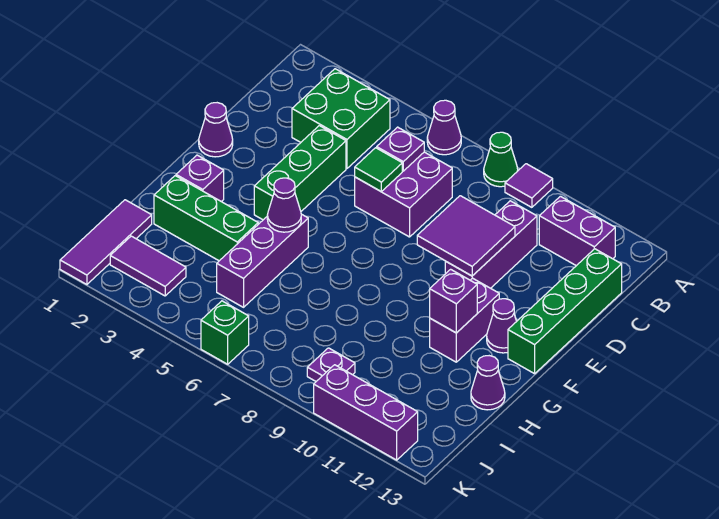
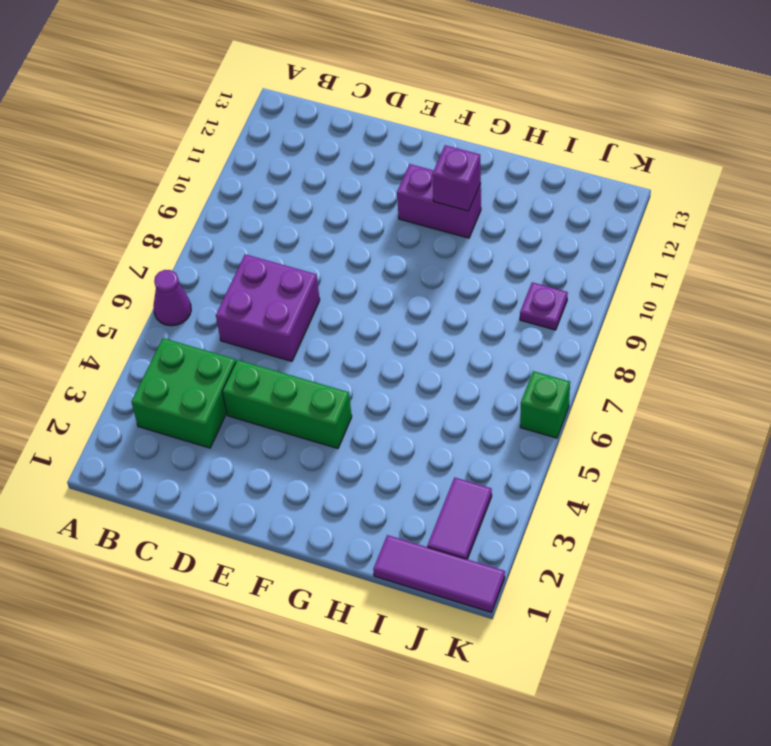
none -> green 1x1 cone [484,132,518,187]
none -> purple 1x1 tile [505,164,553,207]
none -> purple 1x2 brick [539,196,615,266]

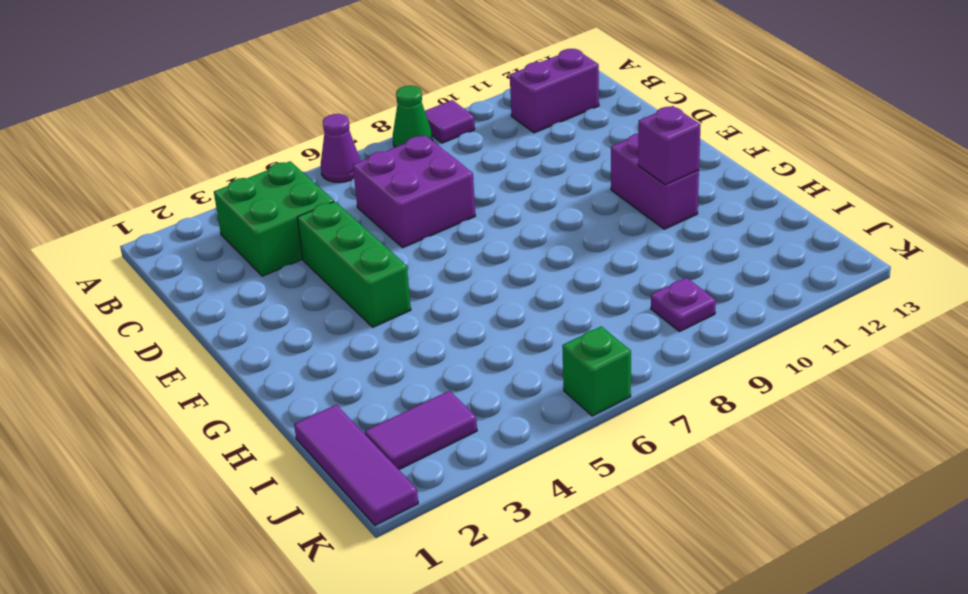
none -> purple 1x3 brick [445,201,537,288]
none -> green 1x4 brick [508,249,622,374]
none -> purple 1x1 cone [199,103,233,157]

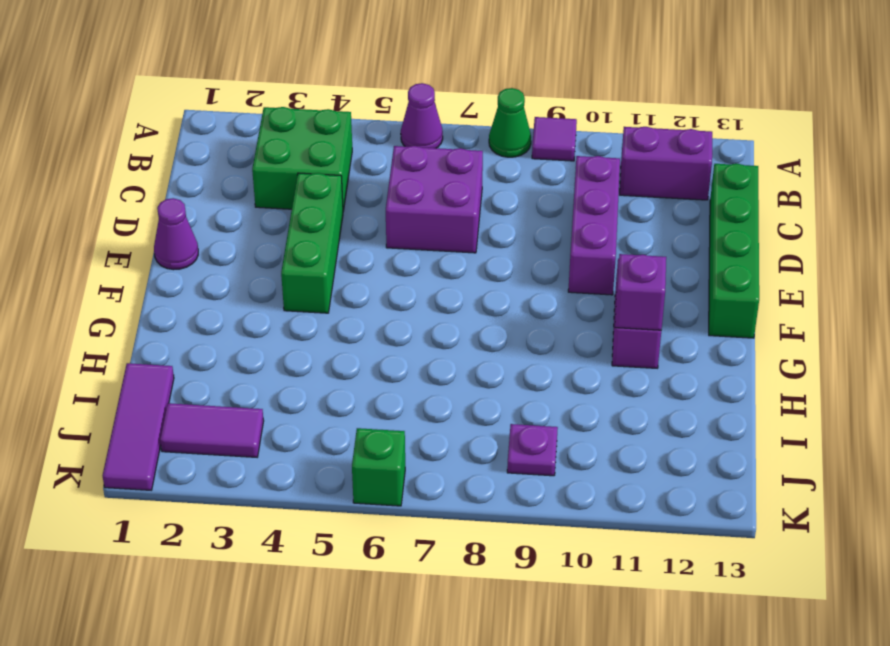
none -> purple 1x1 cone [487,299,517,353]
none -> purple 1x1 brick [176,155,224,201]
none -> purple 1x3 brick [217,214,308,307]

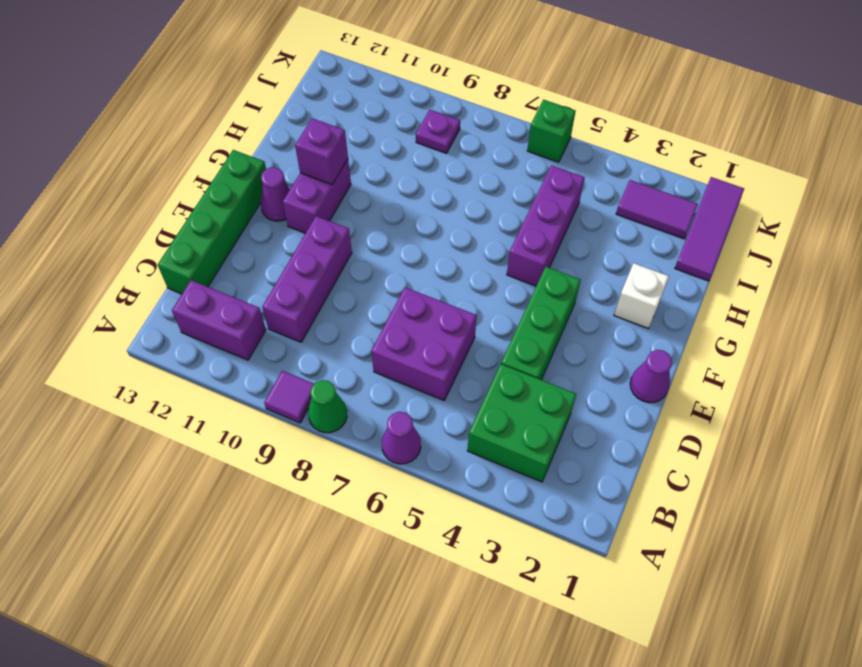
white 1x1 brick [614,263,669,329] -> purple 1x1 brick [176,155,224,201]
none -> green 1x3 brick [154,176,258,261]
none -> purple 1x1 cone [471,356,505,410]
none -> purple 1x3 brick [314,365,418,460]

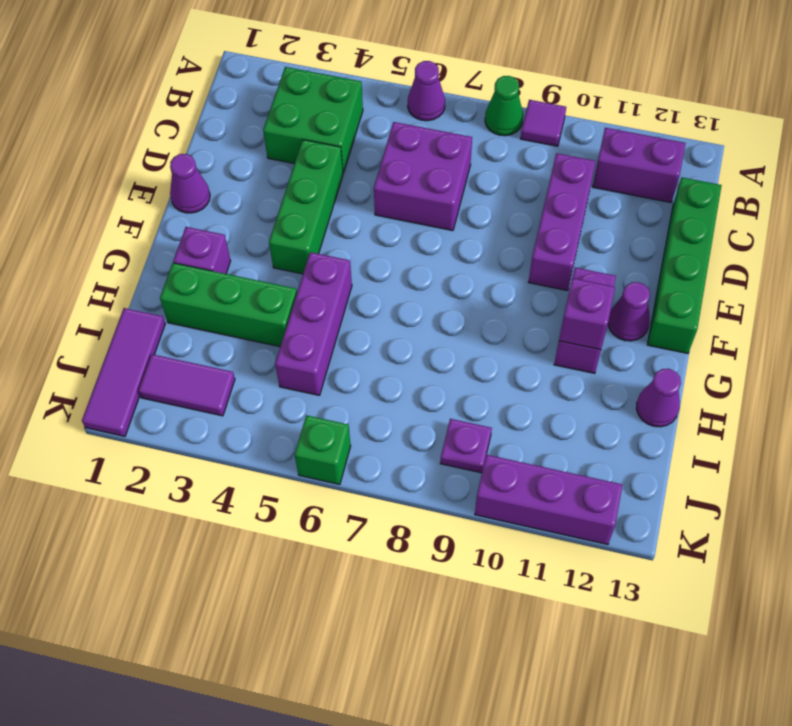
none -> purple 1x1 plate [377,127,424,171]
none -> green 1x1 tile [355,148,402,191]
none -> purple 2x2 tile [417,196,515,276]

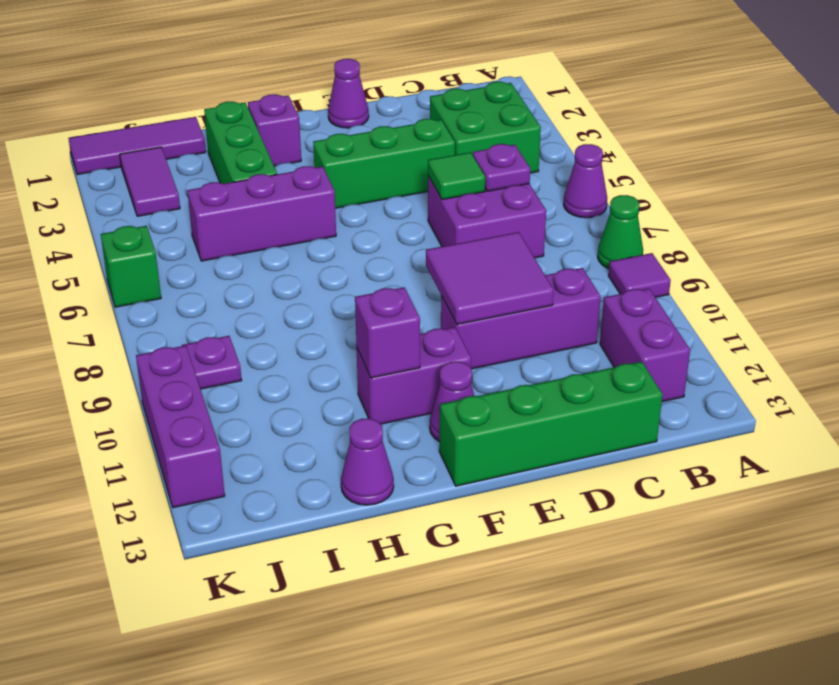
none -> purple 1x1 cone [267,178,301,232]

